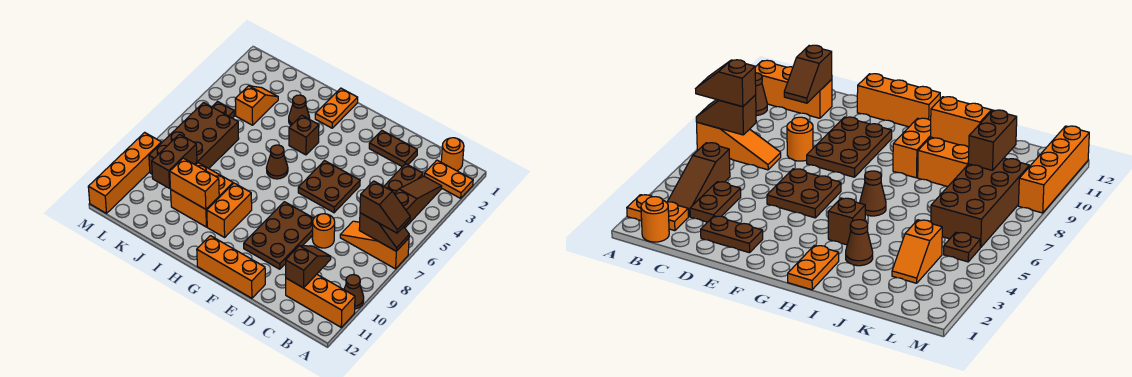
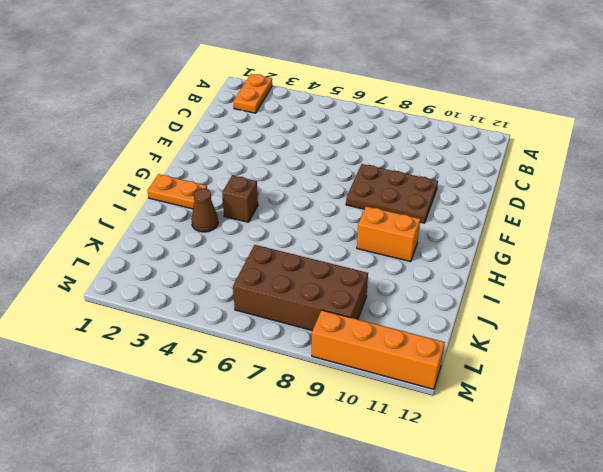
none -> orange 1x3 slope [340,221,409,269]
none -> brown 1x1 cone [344,275,364,309]
none -> orange 1x3 brick [286,274,355,327]

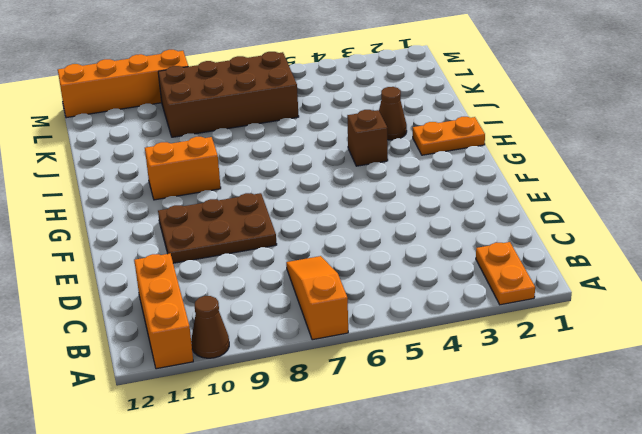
none -> orange 1x1 round brick [441,138,464,171]
none -> brown 1x3 slope [395,176,442,228]
none -> brown 1x2 plate [384,164,423,194]

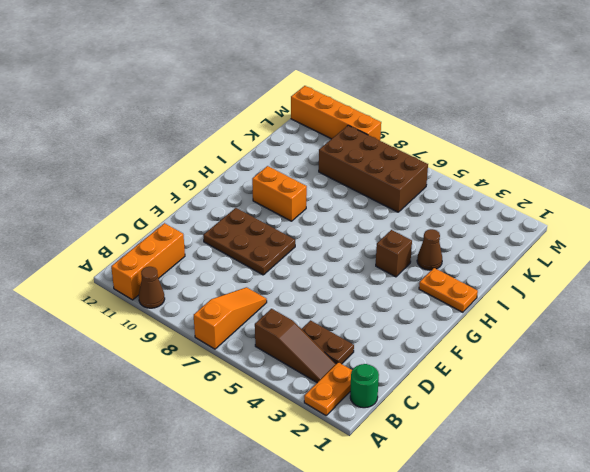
green 1x1 round brick [350,364,379,408] -> orange 1x1 round brick [441,138,464,171]
none -> brown 1x2 plate [369,131,417,167]
none -> orange 1x1 round brick [312,214,335,248]
none -> brown 2x2 plate [298,161,360,213]

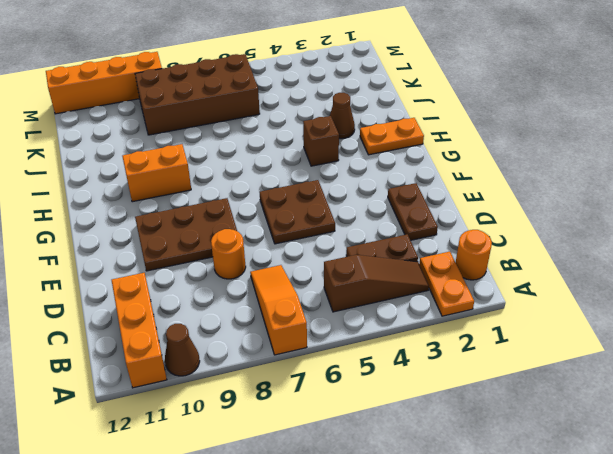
none -> orange 1x3 brick [197,236,265,298]
none -> brown 1x1 cone [267,145,288,179]
none -> orange 2x2 brick [171,163,233,227]

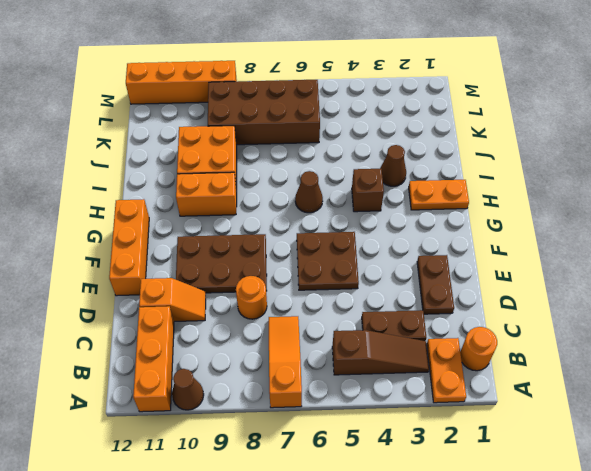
orange 1x2 slope [139,278,206,322] -> orange 1x2 slope moved to [235,86,278,125]
none -> brown 1x1 plate [212,102,234,118]
none -> brown 1x2 slope [359,213,409,251]
none -> brown 1x2 slope [286,246,331,288]

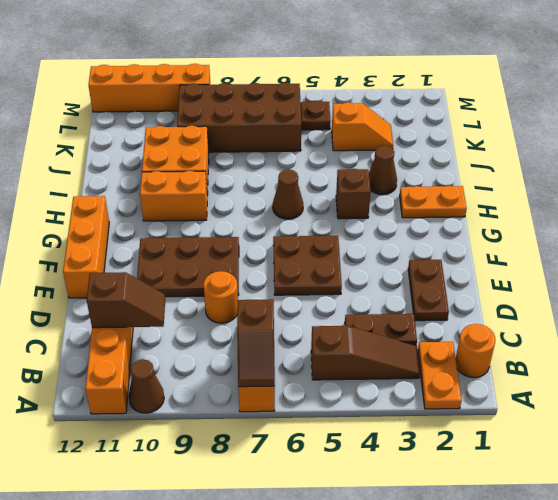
none -> orange 1x2 brick [170,158,219,209]
none -> brown 1x2 brick [152,134,197,188]
none -> brown 1x2 slope [360,181,410,233]

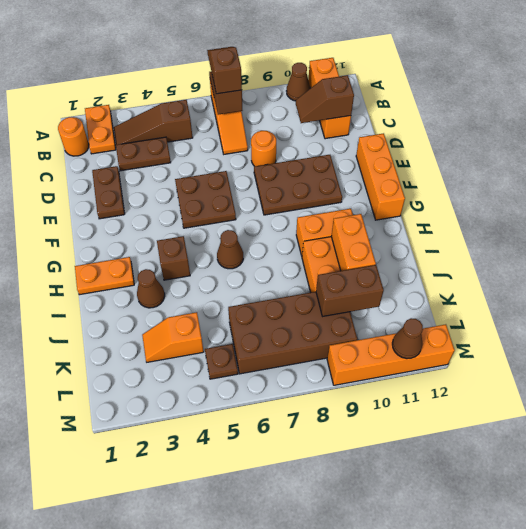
brown 1x1 cone [392,318,423,359] -> none

